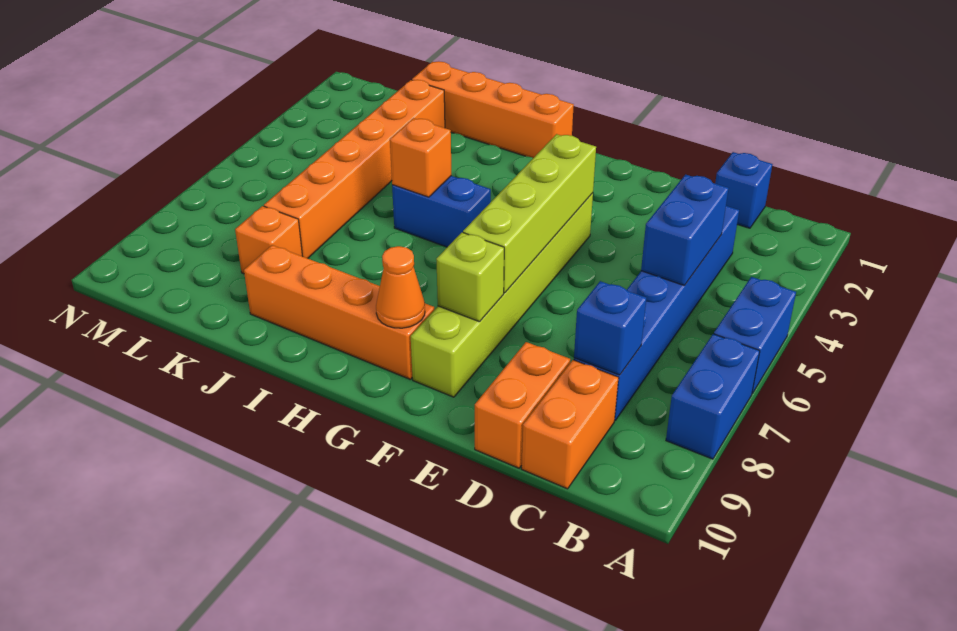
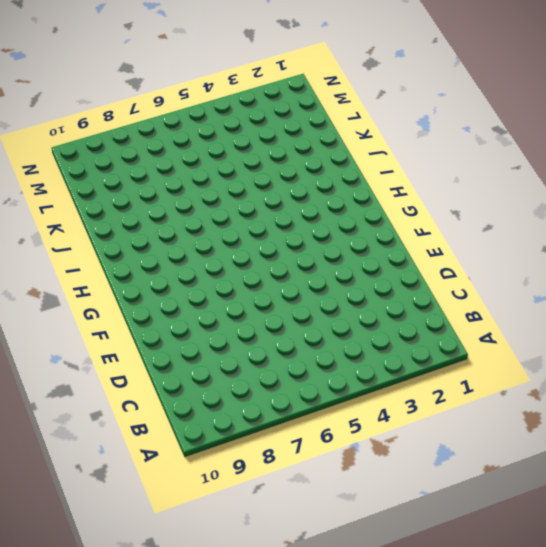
none -> blue 1x2 brick [714,277,796,394]
none -> blue 1x2 brick [666,334,760,459]
none -> blue 1x1 brick [715,152,772,228]

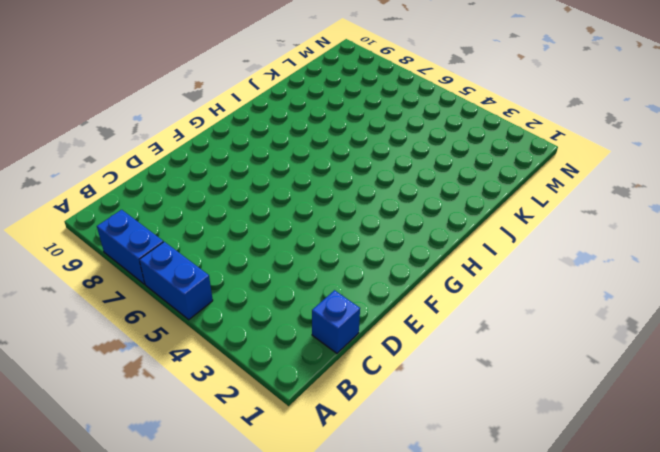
none -> blue 1x6 brick [574,206,739,420]
none -> orange 1x2 brick [522,360,619,489]
none -> orange 1x2 brick [475,342,570,468]

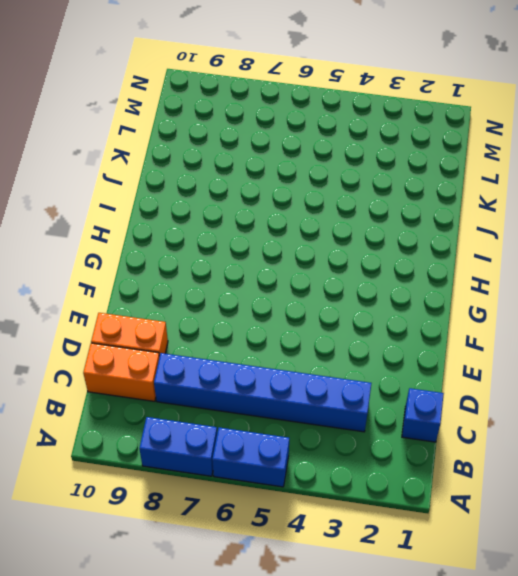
none -> lime 1x6 brick [411,193,593,397]
none -> orange 1x4 brick [244,245,434,379]
none -> orange 1x4 brick [412,61,574,158]

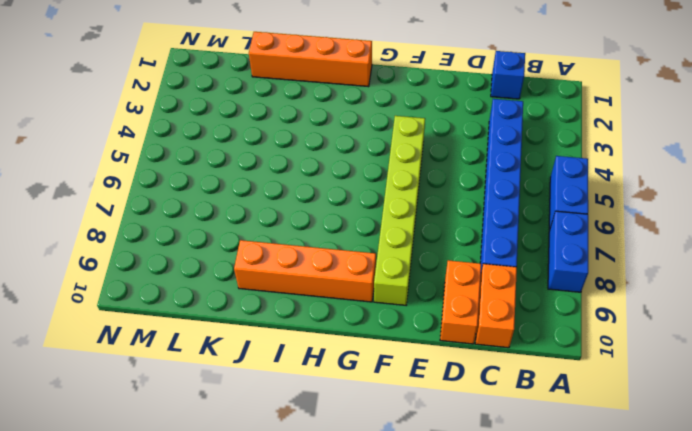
none -> blue 1x2 brick [392,176,491,247]
none -> orange 1x6 brick [264,80,445,258]
none -> orange 1x1 brick [235,206,302,274]

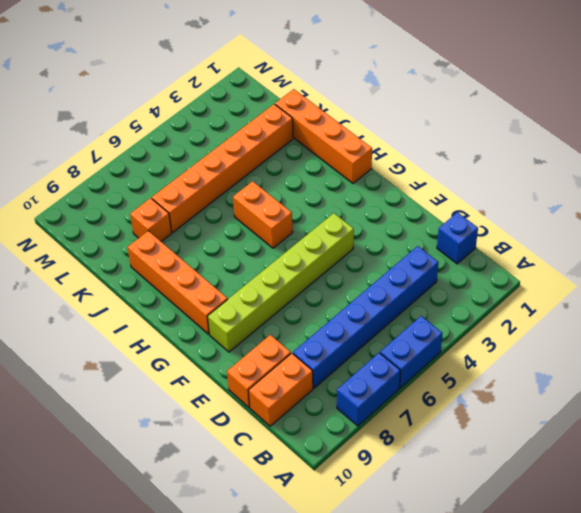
orange 1x2 brick [233,181,293,248] -> blue 1x2 brick [392,176,491,247]
none -> blue 1x2 brick [641,174,729,285]
none -> blue 1x1 brick [574,281,646,375]
none -> lime 1x4 brick [463,134,596,293]

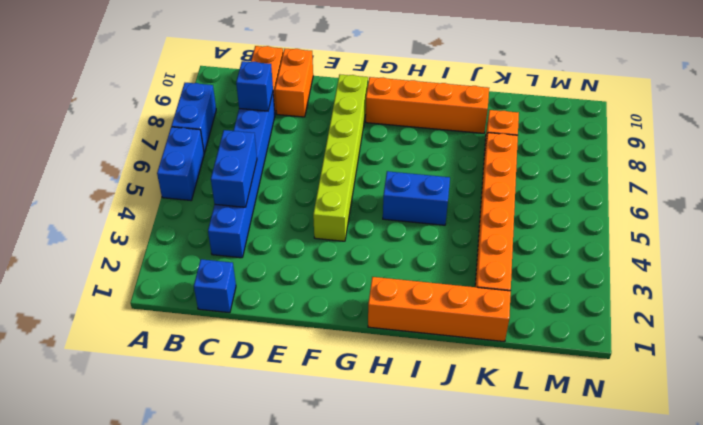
none -> lime 1x4 brick [463,134,596,293]
none -> lime 1x1 brick [436,232,504,322]
none -> orange 1x1 cone [376,246,425,328]

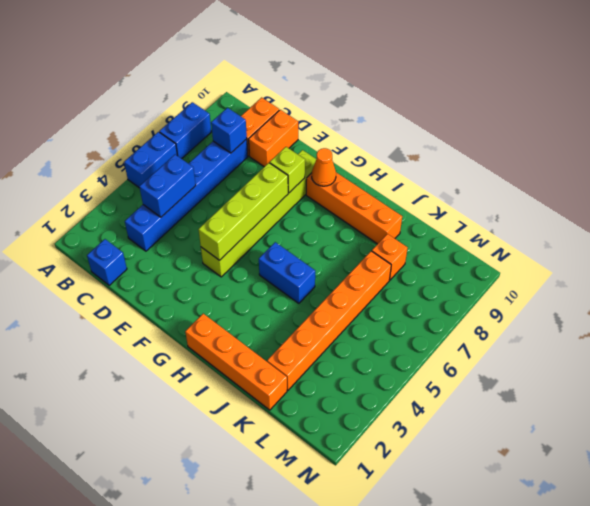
none -> orange 1x1 brick [390,118,452,197]

